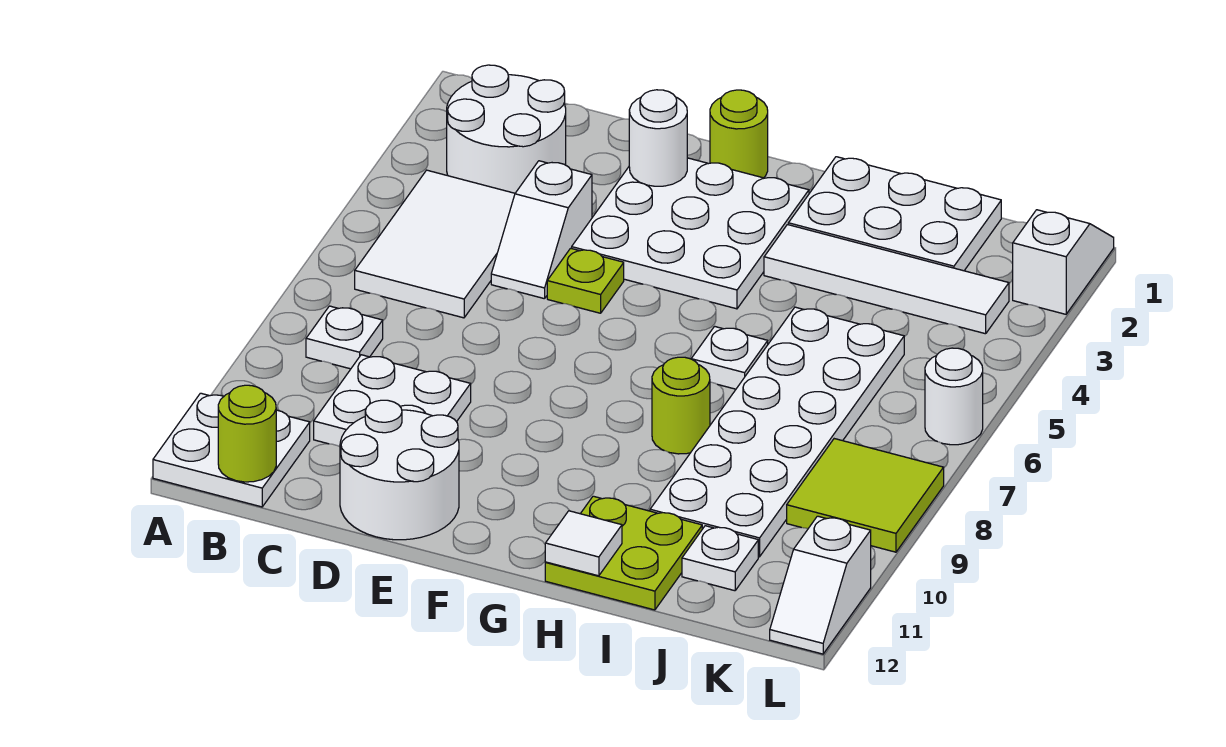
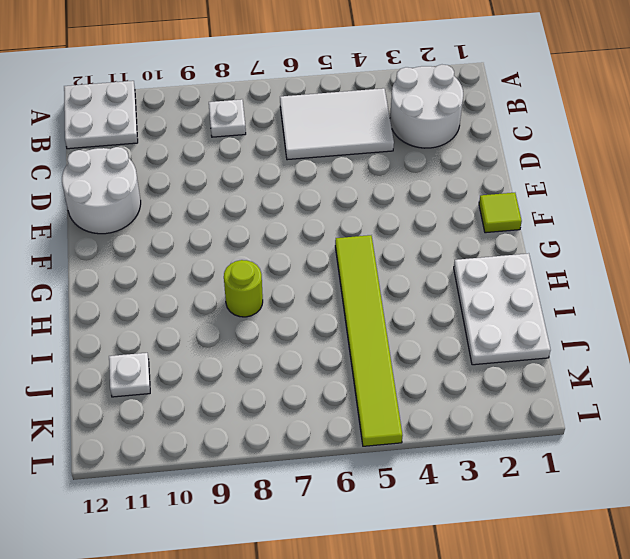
lime 1x1 tile [479,193,522,233] -> lime 1x1 round brick [710,90,768,178]
lime 1x6 tile [335,235,403,446] -> white 2x6 plate [650,307,904,557]
none -> white 2x2 plate [314,355,471,447]
none -> white 1x2 slope [491,161,592,299]
none -> white 3x3 plate [572,158,809,309]

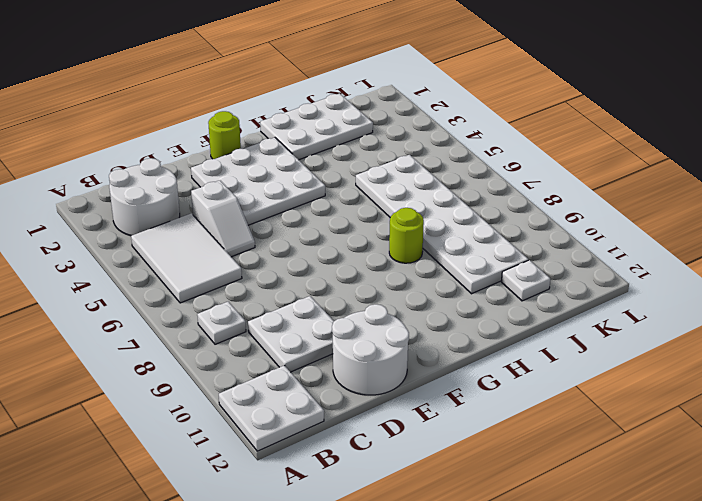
none -> lime 1x1 plate [547,248,624,313]
none -> white 1x4 tile [764,225,1009,334]
none -> white 1x1 plate [691,326,768,389]

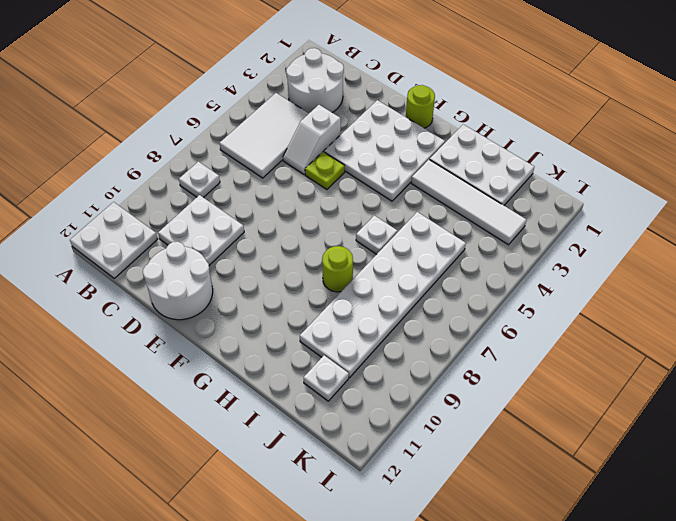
none -> lime 2x2 plate [545,496,702,610]
none -> lime 2x2 tile [787,439,944,552]
none -> white 1x2 slope [1013,210,1114,314]

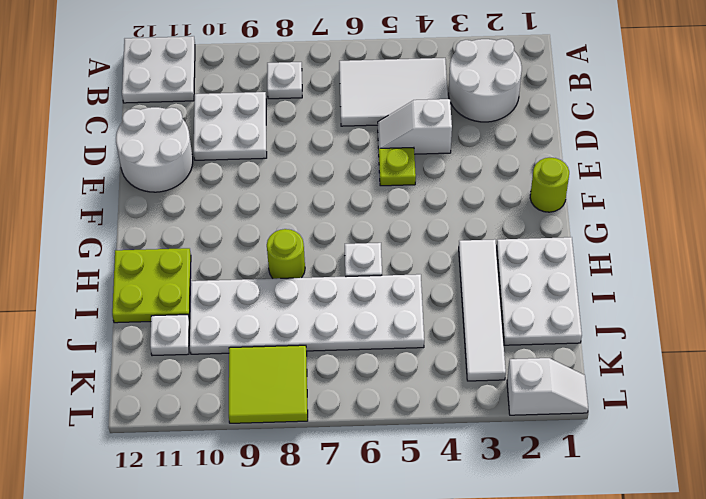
none -> white 3x3 plate [572,158,809,309]
none -> white 1x1 round brick [925,348,983,445]
none -> white 1x2 slope [770,516,871,654]

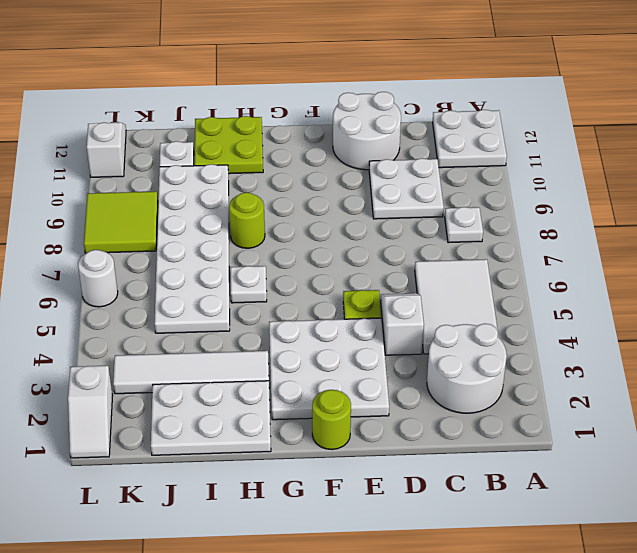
none -> lime 1x1 round brick [218,385,276,482]
none -> white 1x1 round brick [629,90,687,186]
none -> white 1x1 tile [545,511,622,576]

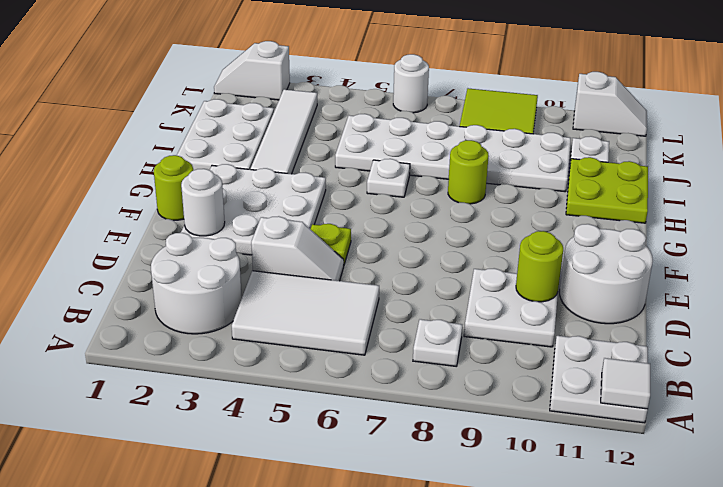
white 1x1 tile [601,358,650,409] -> white 1x1 tile moved to [545,511,622,576]
lime 1x1 round brick [516,231,563,302] -> lime 1x1 round brick moved to [218,385,276,482]

